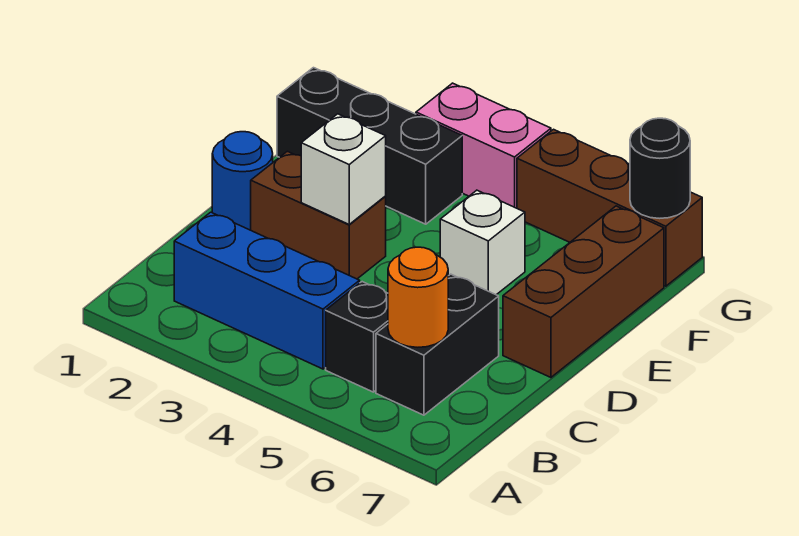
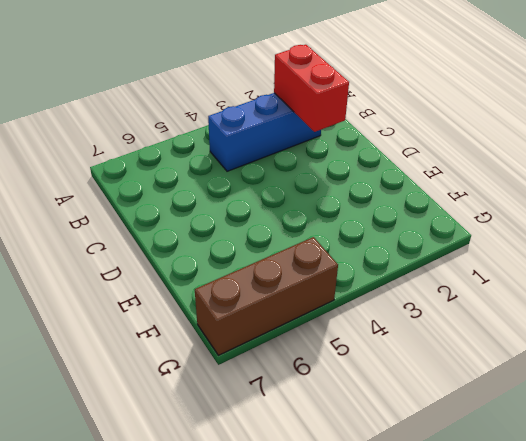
red 1x2 brick [274,45,349,132] -> none
none -> black 1x1 brick [326,282,388,392]
none -> black 1x2 brick [376,274,499,415]
none -> blue 1x1 round brick [212,132,273,230]

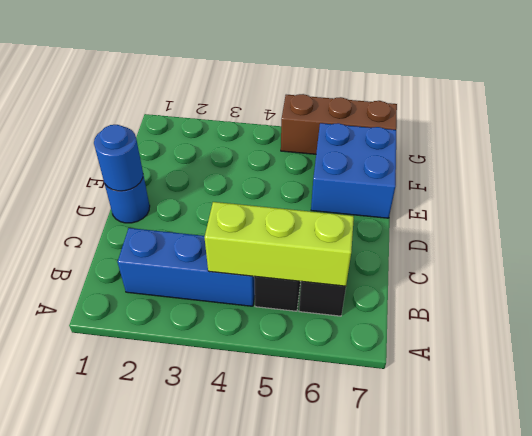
lime 1x3 brick [205,202,354,286] -> orange 1x1 round brick [388,247,448,347]
blue 1x1 round brick [94,125,143,191] -> none
blue 2x2 brick [311,123,396,218] -> brown 1x3 brick [503,206,664,377]
none -> brown 1x2 brick [251,151,386,279]
none -> white 1x1 brick [440,190,525,295]
none -> black 1x3 brick [277,68,462,224]

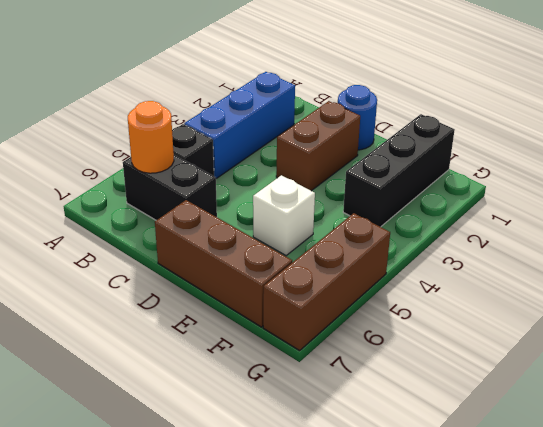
none -> pink 1x2 brick [416,83,551,208]
none -> white 1x1 brick [301,114,386,224]
none -> black 1x1 round brick [630,118,690,218]

